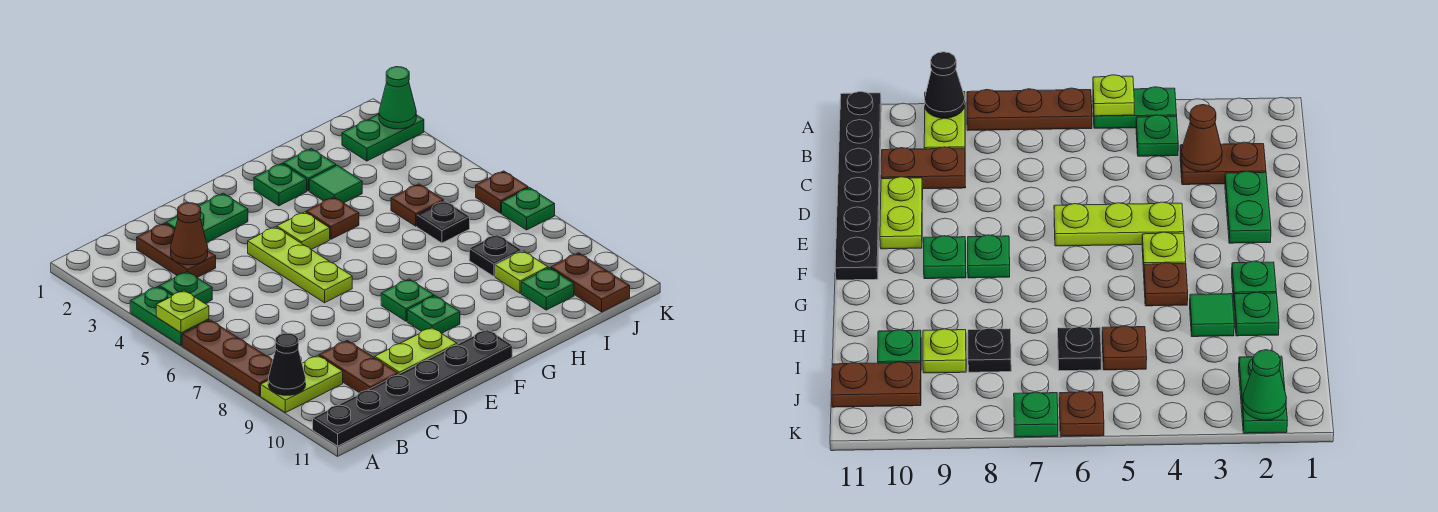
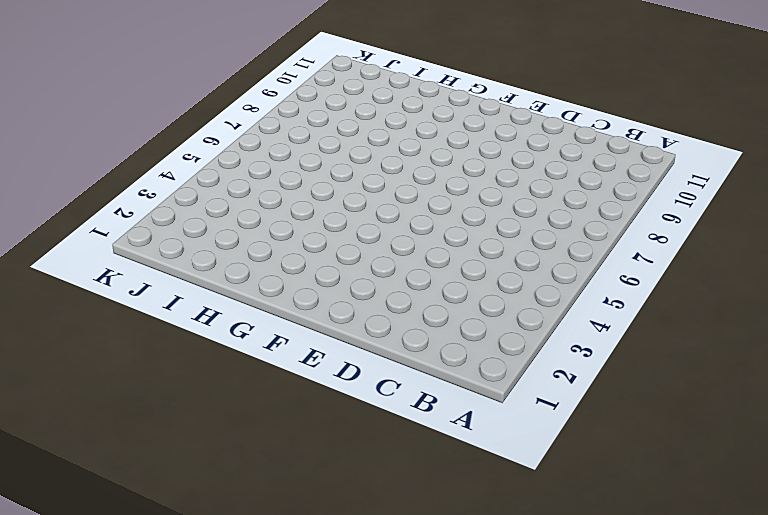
none -> green 1x2 plate [130,287,209,346]
none -> brown 1x3 plate [182,320,273,396]
none -> lime 1x2 plate [261,355,343,413]
none -> black 1x6 plate [313,329,512,446]

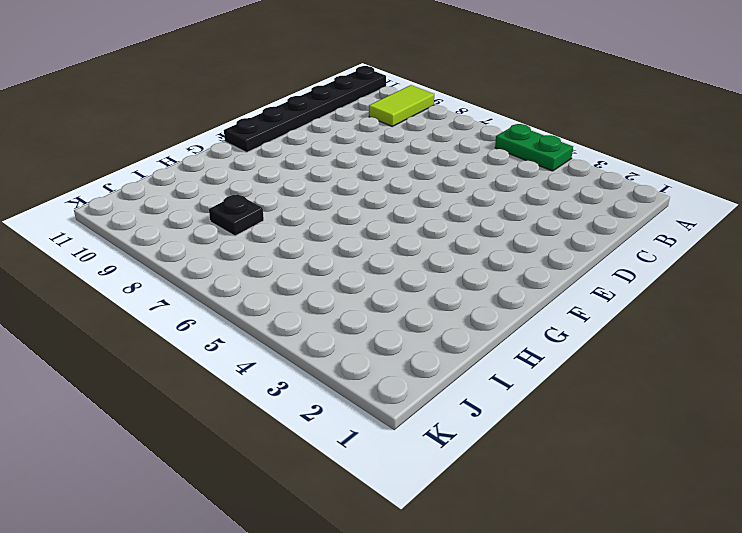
lime 1x2 tile [369,85,434,126] -> lime 1x2 plate [261,355,343,413]
none -> brown 1x3 plate [182,320,273,396]
none -> green 1x1 plate [160,271,212,303]
none -> brown 1x2 plate [137,223,216,277]
none -> brown 1x2 plate [319,341,398,393]

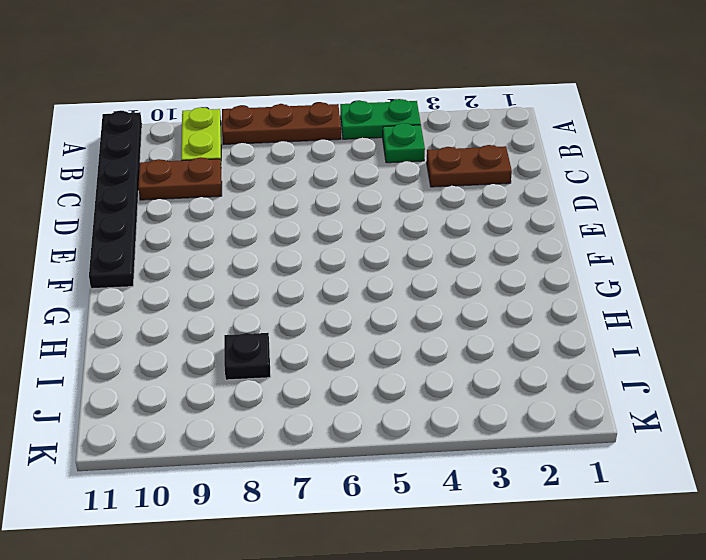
none -> green 1x2 plate [166,193,248,242]
none -> lime 1x2 plate [375,328,457,374]
none -> lime 1x3 plate [248,227,352,303]
none -> lime 1x1 plate [277,212,330,249]

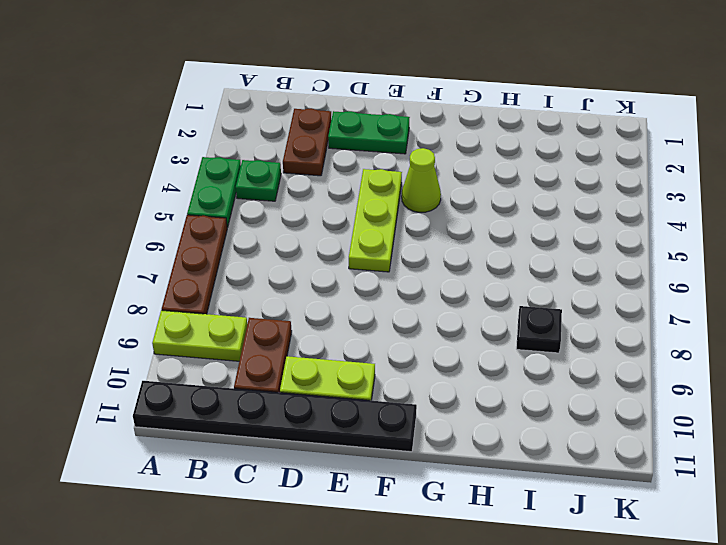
lime 1x1 cone [402,148,441,212] -> lime 1x1 plate [277,212,330,249]
none -> green 1x1 plate [381,279,434,321]
none -> green 1x1 plate [407,296,460,333]
none -> green 1x1 plate [254,164,307,206]
none -> brown 1x1 plate [306,197,359,239]

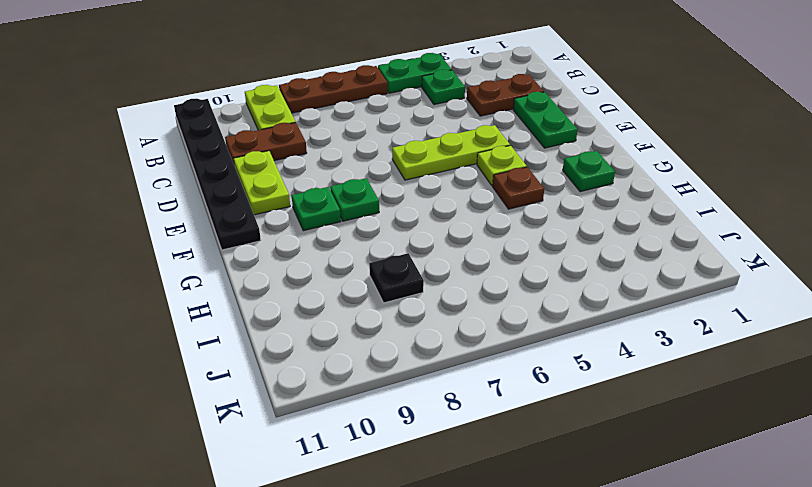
none -> green 1x1 plate [283,149,336,191]
none -> green 1x1 tile [309,165,362,203]
none -> brown 1x1 plate [391,184,444,226]
none -> black 1x1 plate [417,201,470,243]

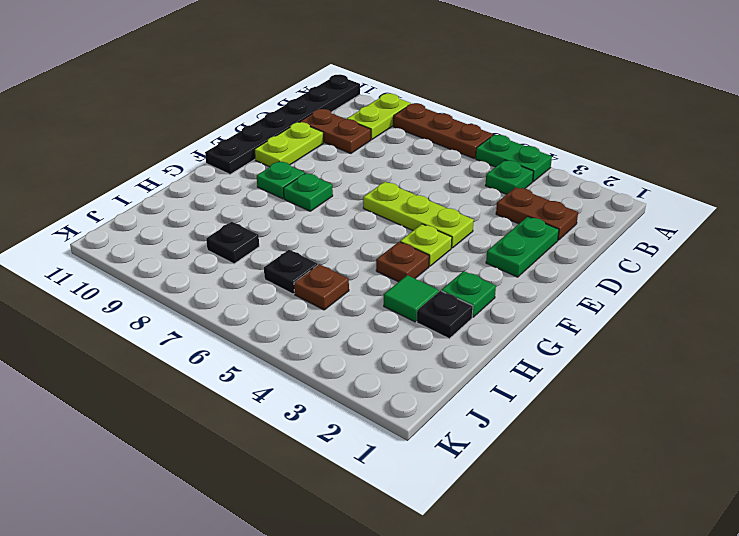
black 1x1 plate [417,291,473,339] -> green 1x1 plate [283,149,336,191]
none -> lime 1x1 plate [495,251,548,293]
none -> green 1x1 plate [521,268,574,310]
none -> green 1x2 plate [342,114,424,161]
none -> brown 1x2 plate [551,253,630,312]

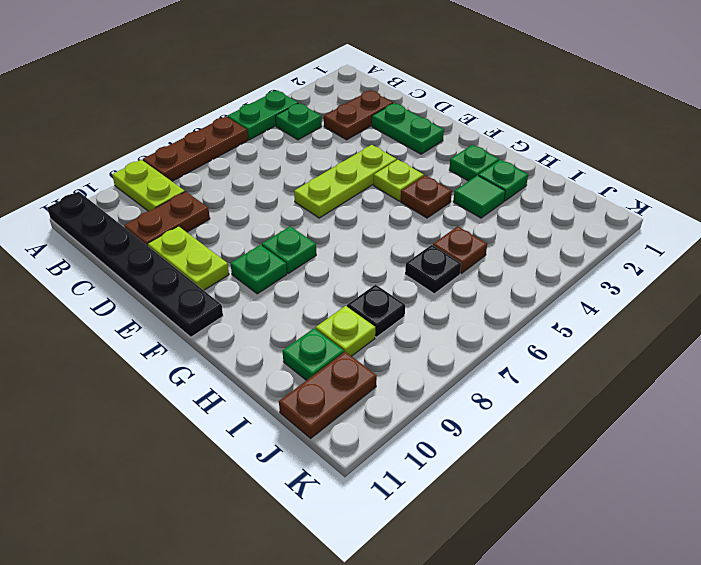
none -> green 1x2 plate [342,114,424,161]
none -> brown 1x1 plate [476,171,528,213]
none -> green 1x1 plate [502,188,555,230]
none -> lime 1x1 plate [156,290,209,333]

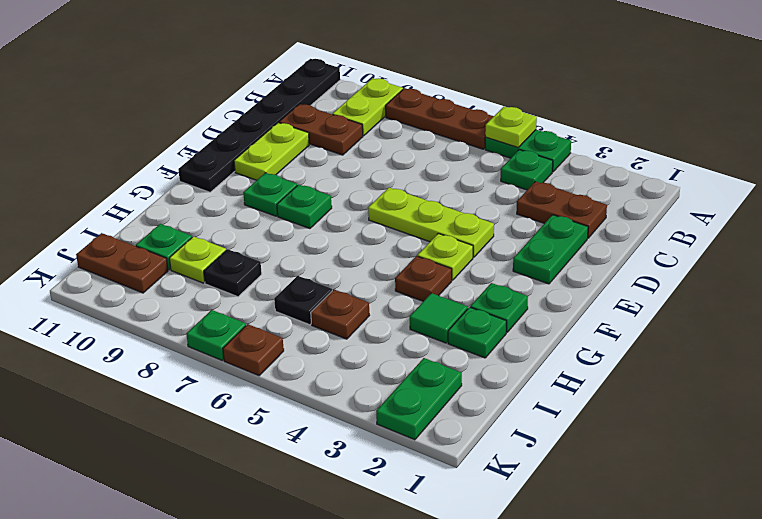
none -> black 1x1 cone [268,333,306,395]
none -> brown 1x1 cone [171,203,208,265]
none -> green 1x1 cone [379,67,416,129]

